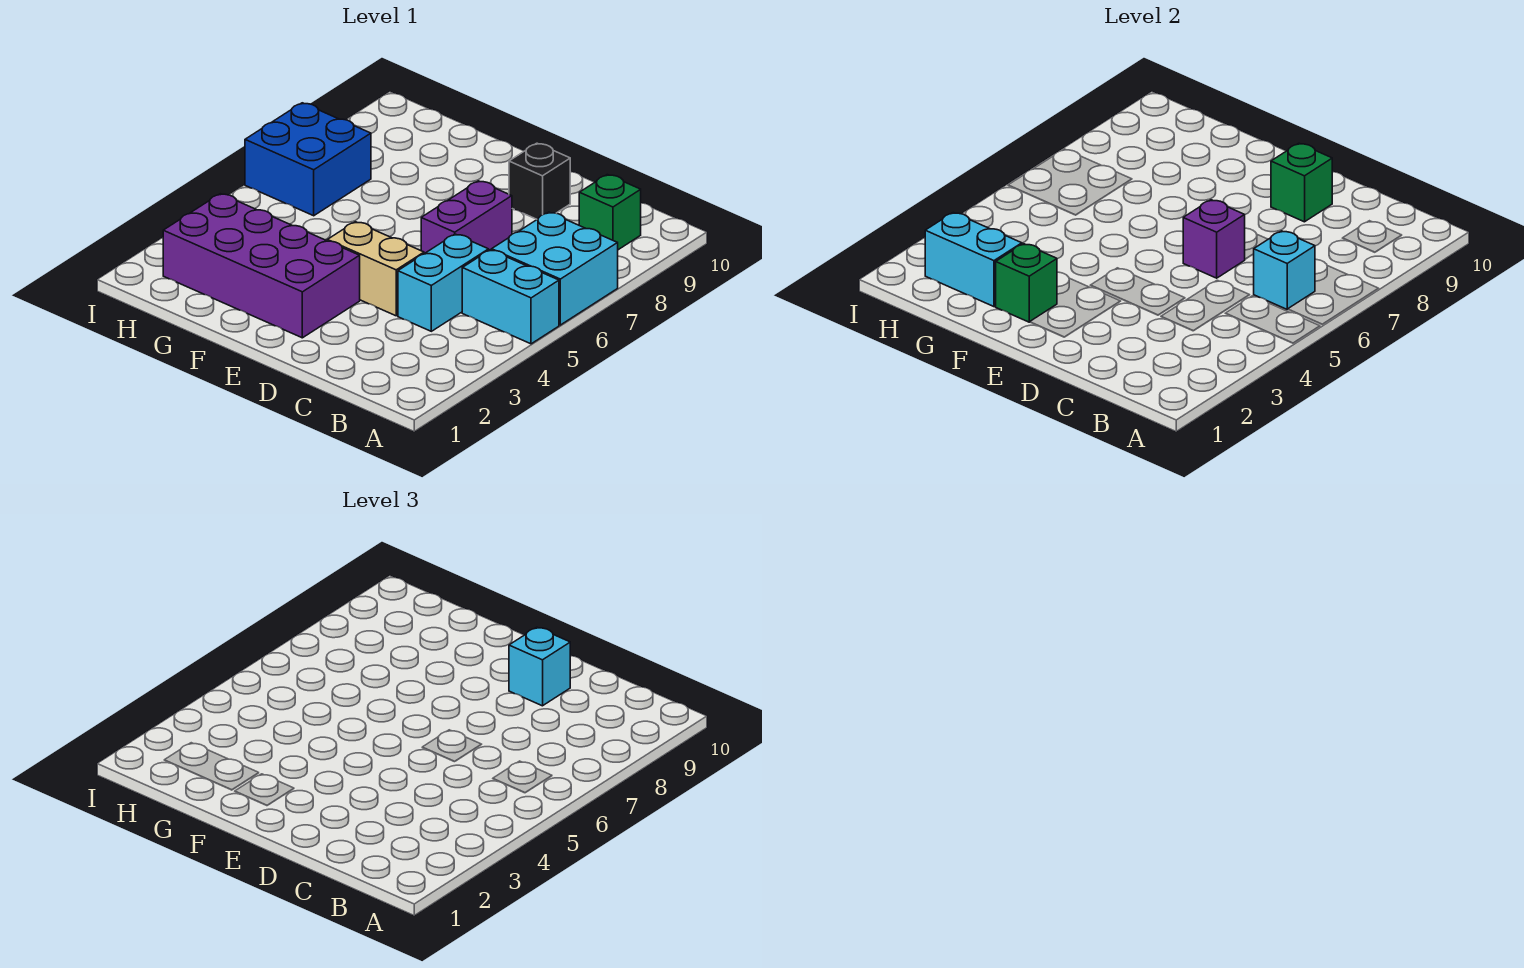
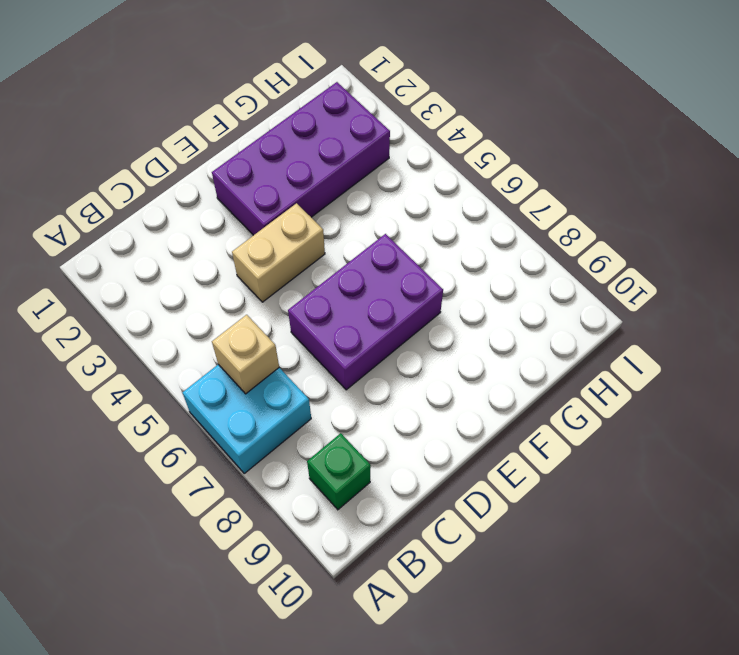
tan 1x1 brick [212,315,279,394] -> cyan 1x1 brick [1254,231,1315,309]
purple 2x3 brick [288,234,443,390] -> purple 1x2 brick [421,181,512,254]
none -> cyan 1x2 brick [462,250,559,344]
none -> cyan 1x2 brick [398,234,489,331]
none -> black 1x1 brick [509,143,570,219]

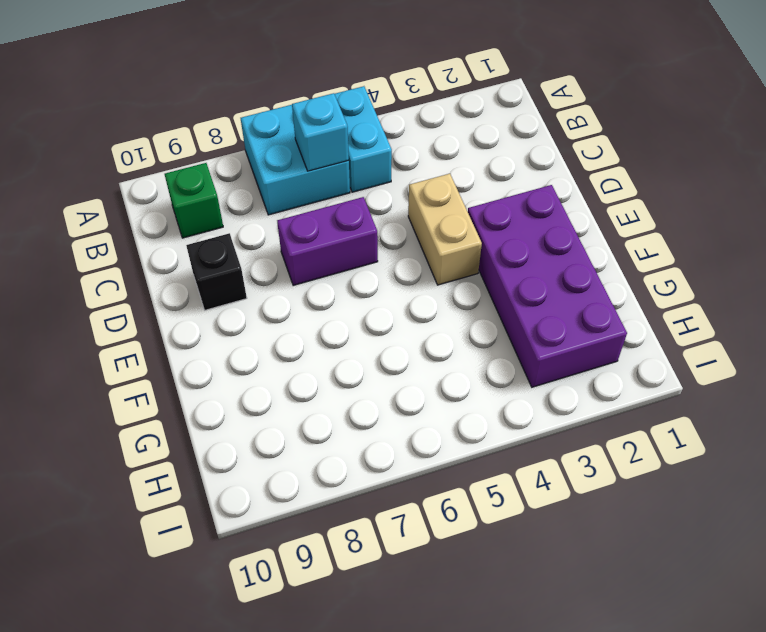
none -> cyan 1x2 brick [398,234,489,331]
none -> blue 2x2 brick [245,103,371,216]
none -> purple 1x1 brick [1183,200,1245,278]

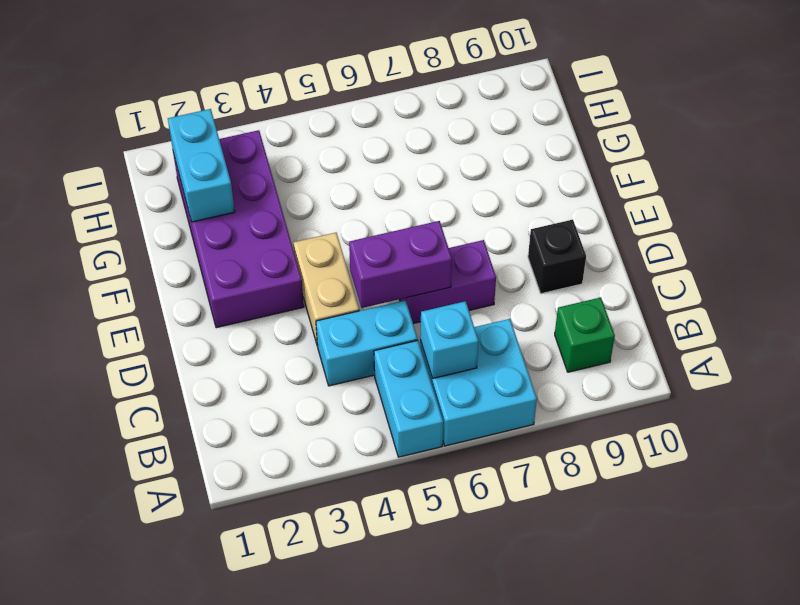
purple 1x2 brick [349,221,452,308] -> purple 1x1 brick [1183,200,1245,278]
none -> blue 2x2 brick [245,103,371,216]
none -> green 1x1 brick [1271,143,1332,222]
none -> green 1x1 brick [996,244,1057,322]

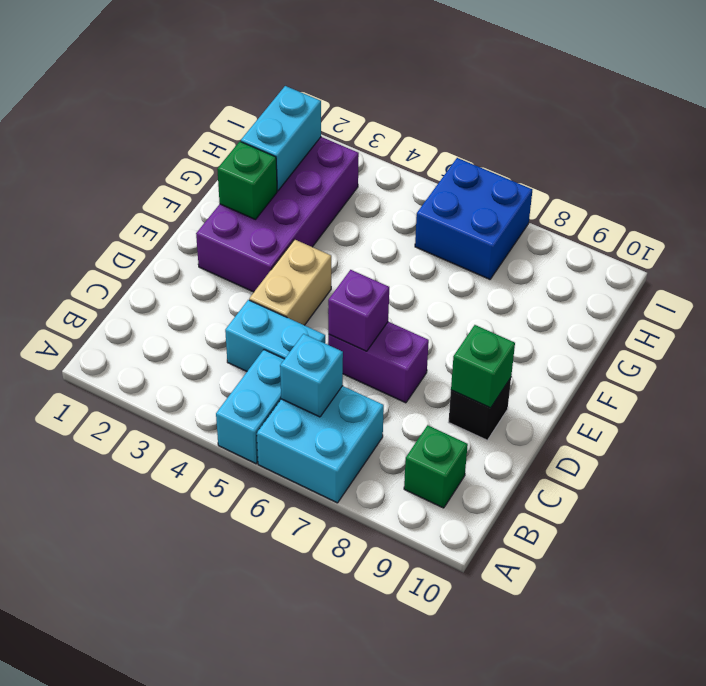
none -> cyan 1x1 brick [509,627,570,706]

